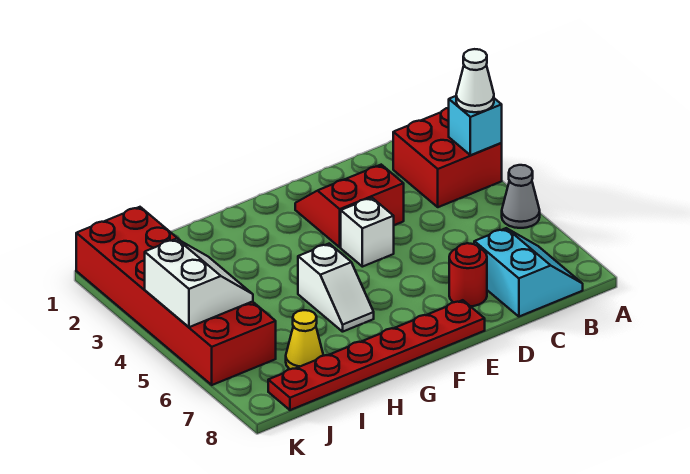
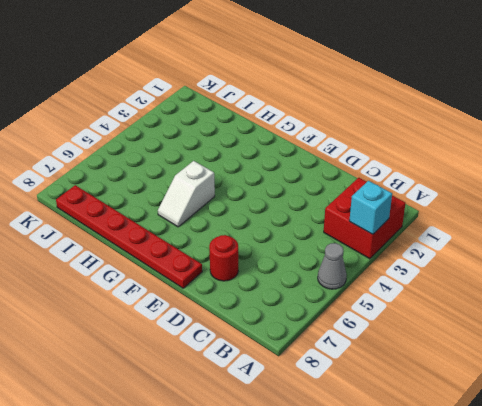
none -> cyan 2x2 slope [474,228,583,317]
none -> red 2x2 slope [295,165,404,247]
none -> white 1x1 brick [341,198,394,267]

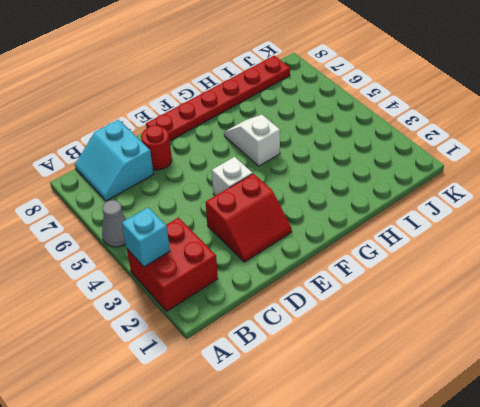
none -> yellow 1x1 cone [286,310,323,369]
none -> red 2x6 brick [76,207,276,385]
none -> white 2x2 slope [145,239,253,327]

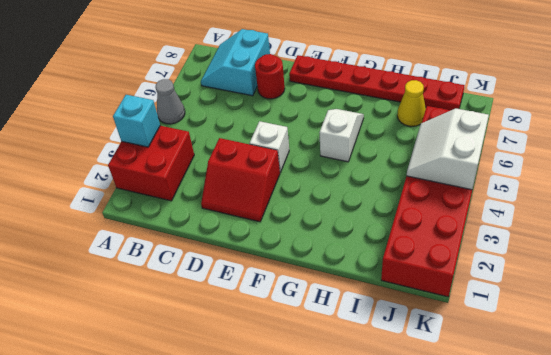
none -> white 1x1 cone [456,49,494,112]

